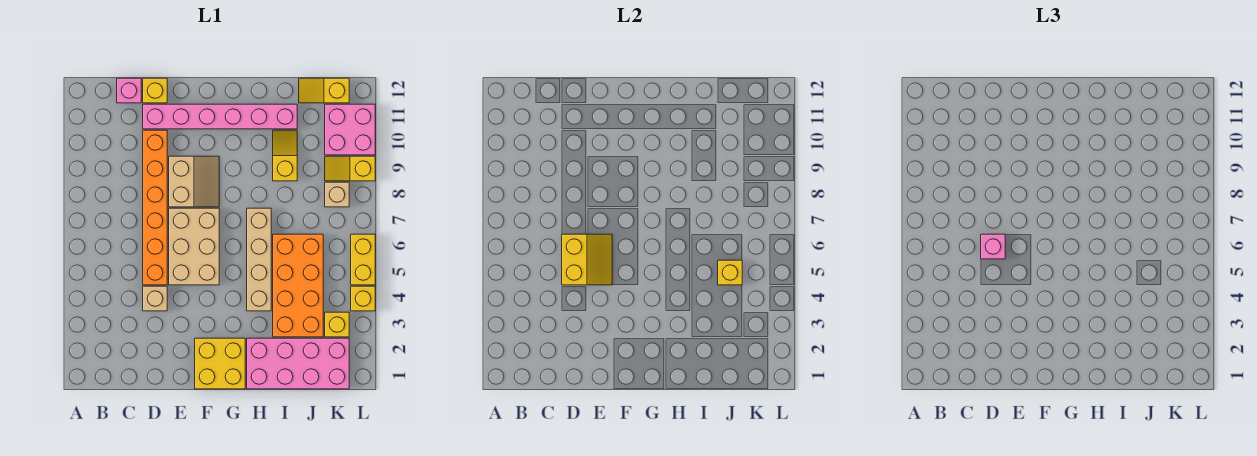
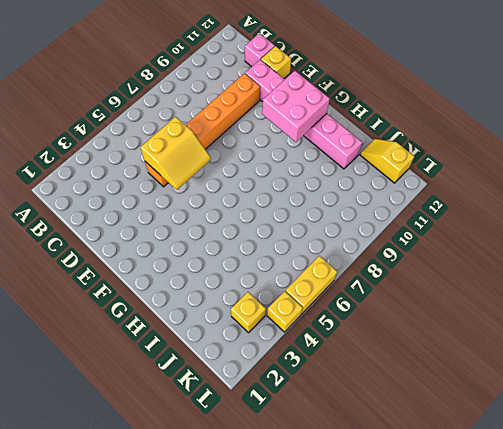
pink 2x2 brick [262,71,330,142] -> pink 2x2 brick moved to [325,104,375,155]
none -> tan 1x1 brick [143,286,167,311]
none -> tan 2x3 brick [169,208,219,285]
none -> tan 2x2 slope [169,156,219,207]

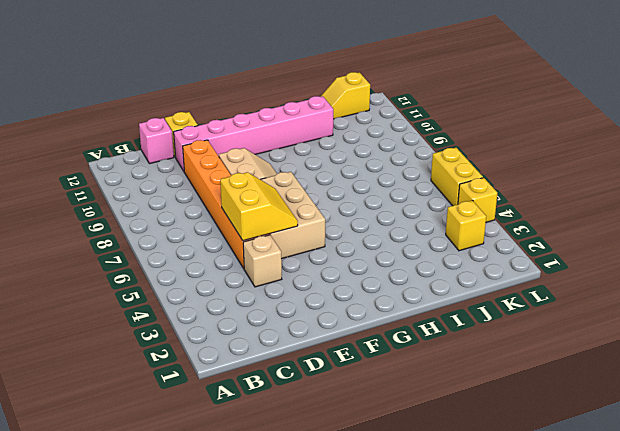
none -> yellow 2x2 brick [195,338,245,389]
none -> pink 2x4 brick [247,338,349,389]
none -> tan 1x4 brick [247,208,271,311]

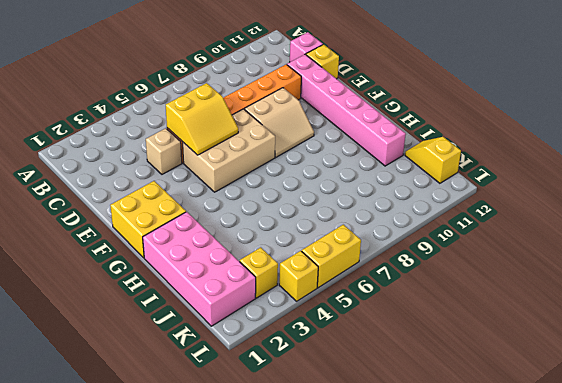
none -> tan 1x4 brick [247,208,271,311]
none -> orange 2x4 brick [273,234,323,337]
none -> yellow 1x2 slope [273,130,297,181]

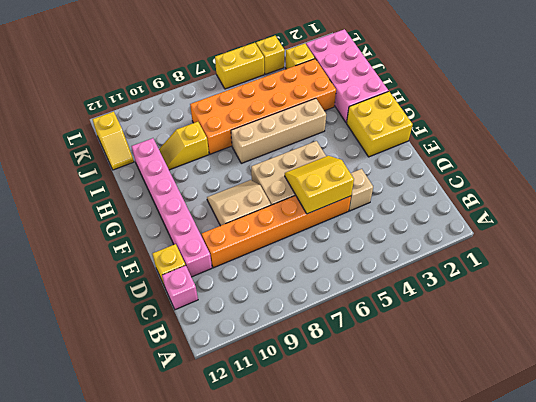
orange 2x6 brick [190,59,336,154] -> orange 2x4 brick [273,234,323,337]
none -> tan 1x1 brick [325,182,349,207]
none -> yellow 1x2 slope [325,156,375,181]
none -> pink 2x2 brick [325,104,375,155]

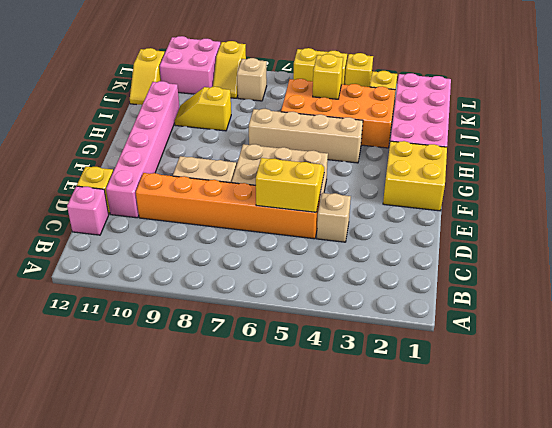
none -> pink 1x1 brick [981,234,1005,259]

